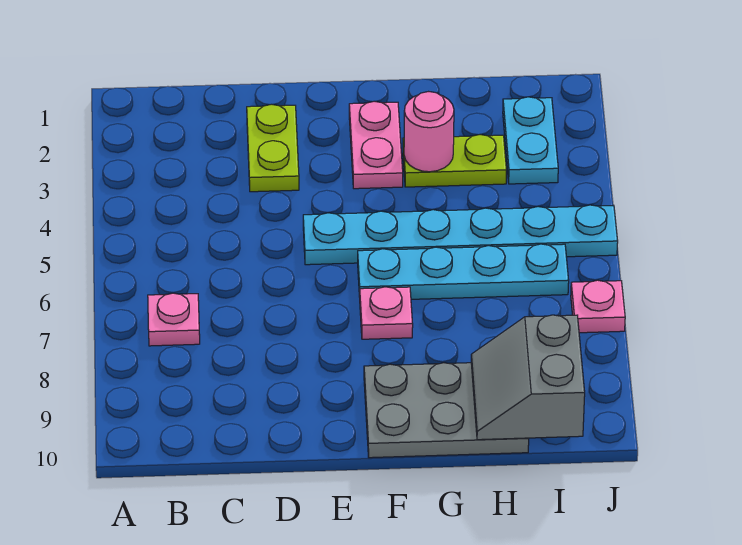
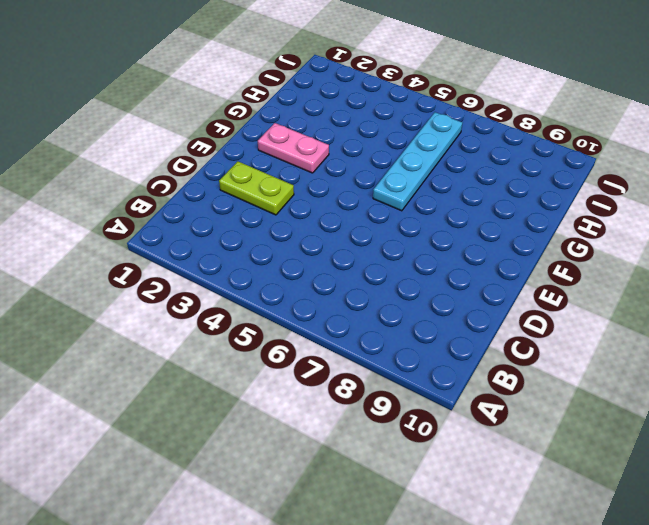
none -> pink 1x1 plate [148,293,200,346]
none -> cyan 1x6 plate [303,205,618,265]
none -> pink 1x1 plate [360,287,413,339]

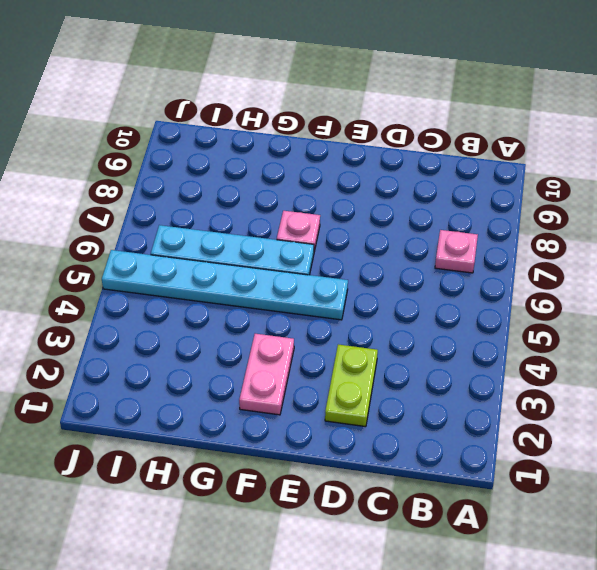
none -> grey 2x3 plate [364,363,529,458]
none -> lime 1x2 plate [403,135,506,187]
none -> cyan 1x2 plate [503,97,558,184]

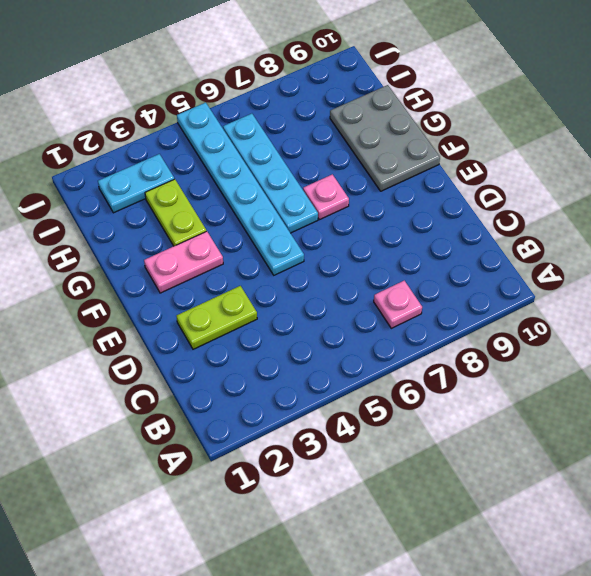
none -> pink 1x1 plate [571,280,625,333]
none -> pink 1x1 round brick [404,92,454,172]
none -> grey 2x2 slope [471,315,585,440]

